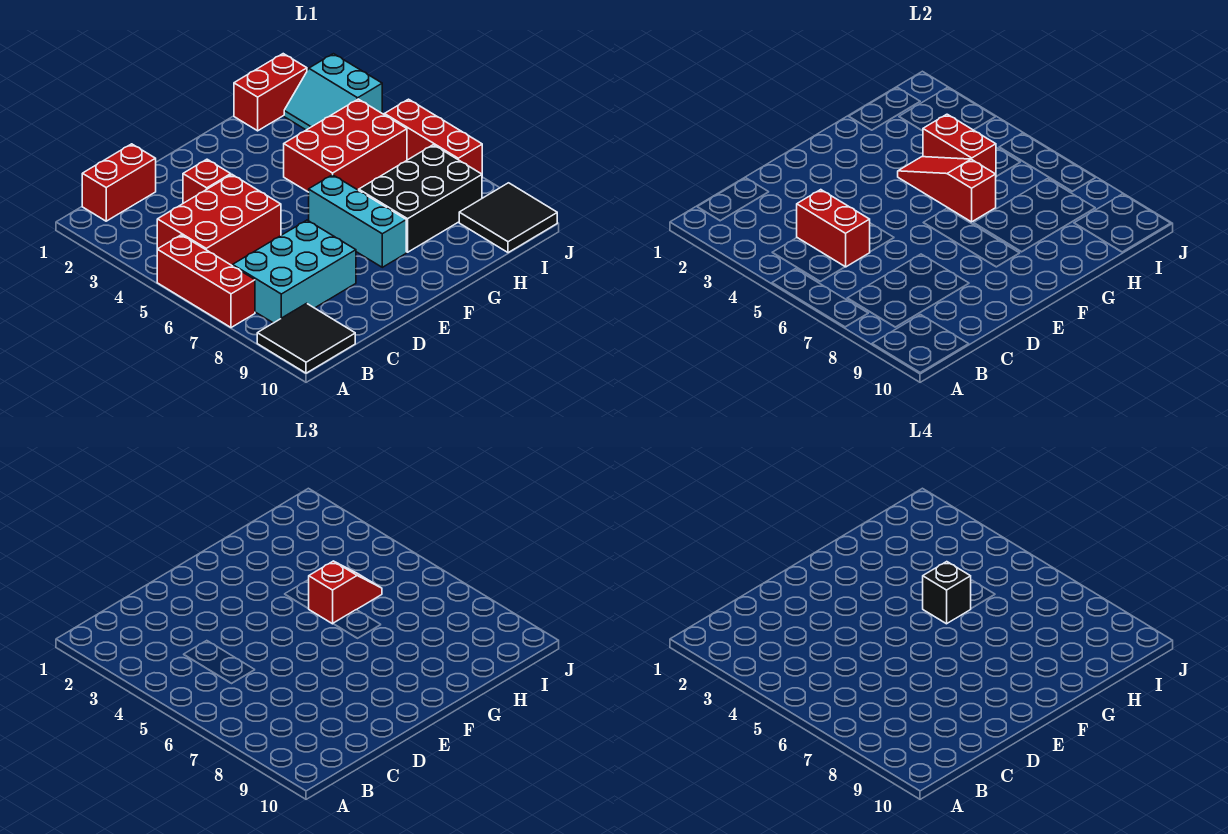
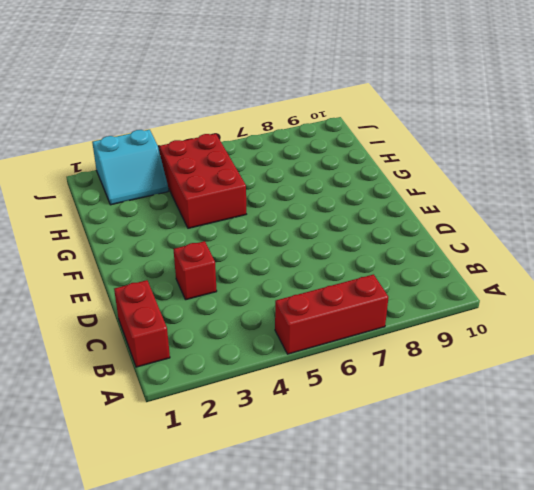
none -> black 2x2 tile [257,303,355,373]
none -> red 2x3 brick [157,175,281,266]
none -> cyan 2x3 brick [233,220,356,323]

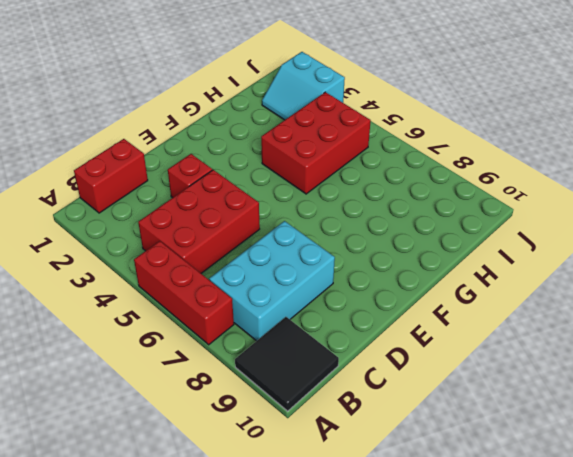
none -> cyan 1x3 brick [309,175,406,267]
none -> black 2x3 brick [359,145,482,252]
none -> red 1x2 brick [234,54,307,131]

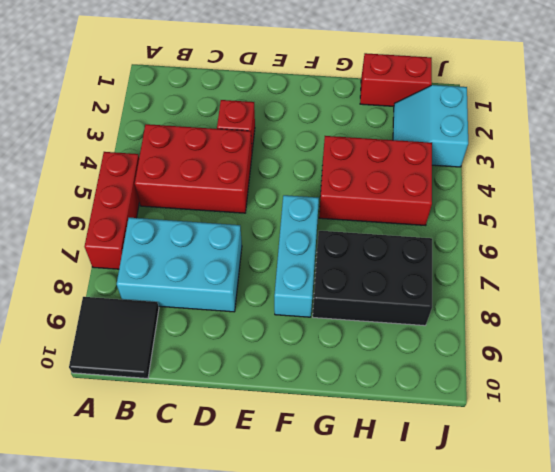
none -> red 1x2 brick [82,144,156,221]
none -> black 2x2 tile [459,183,557,253]
none -> red 1x3 brick [384,99,482,174]

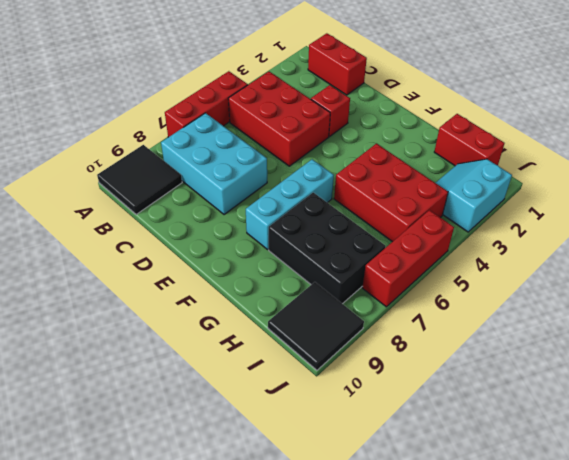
none -> red 1x2 brick [797,190,870,267]
none -> red 1x3 slope [898,157,996,222]
none -> red 1x2 brick [923,114,996,174]

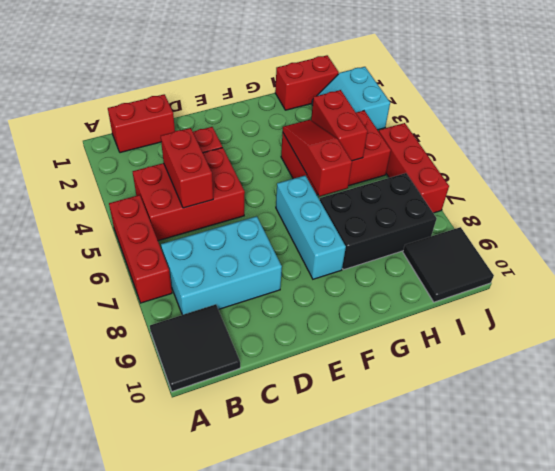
none -> red 1x2 slope [309,561,382,624]
none -> black 1x1 brick [923,562,971,624]

